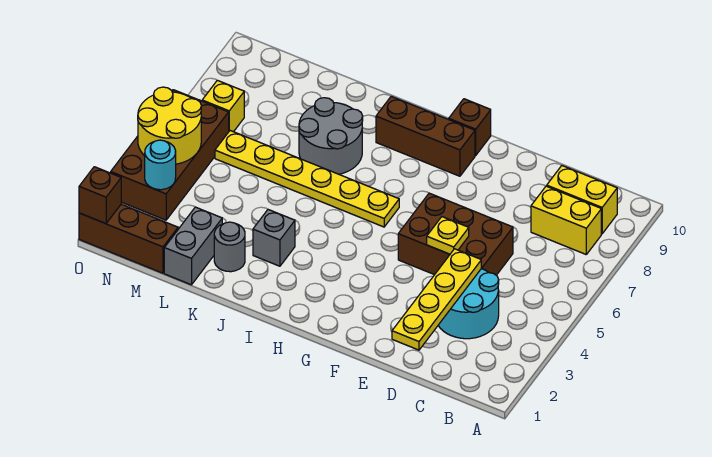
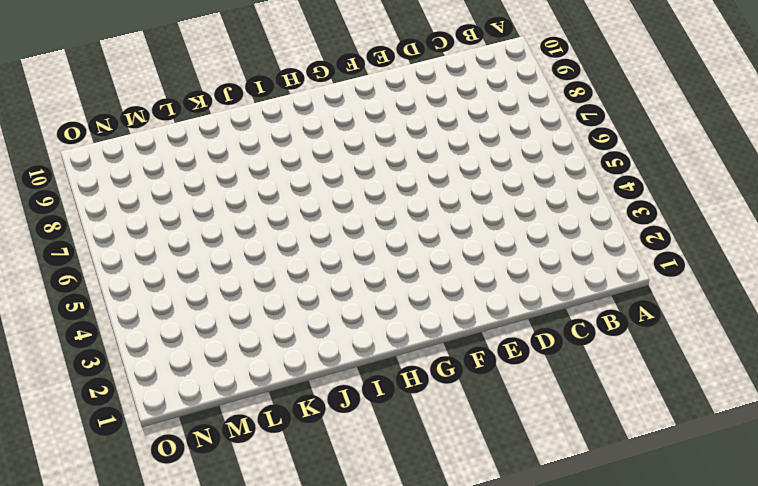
none -> yellow 1x2 brick [531,186,601,254]
none -> yellow 1x2 brick [547,166,617,234]
none -> cyan 2x2 round brick [438,269,499,339]

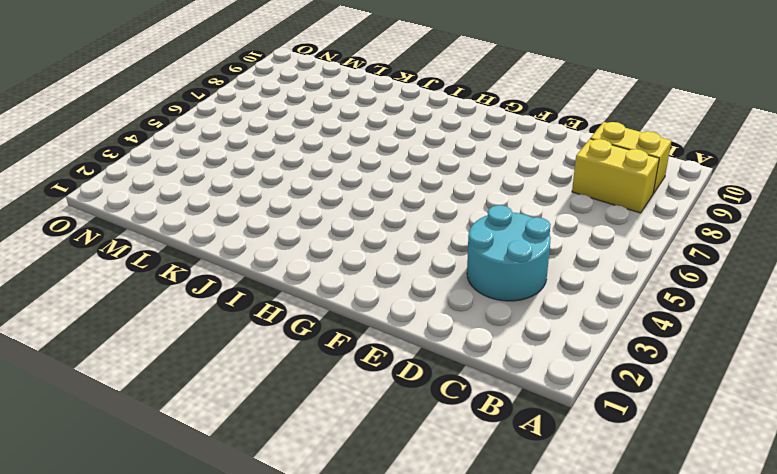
none -> brown 2x3 brick [398,193,513,275]
none -> brown 1x3 brick [376,96,475,176]
none -> brown 1x1 brick [449,99,491,155]

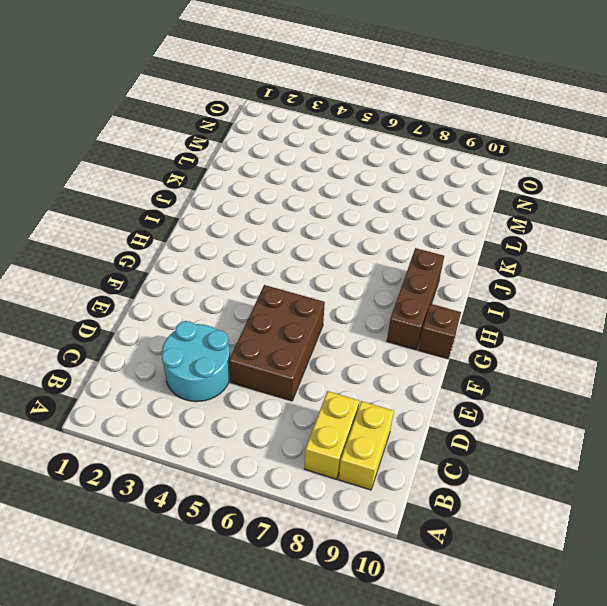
none -> yellow 1x6 plate [215,131,399,227]
none -> grey 1x1 brick [253,210,295,266]
none -> grey 2x2 round brick [299,98,363,174]

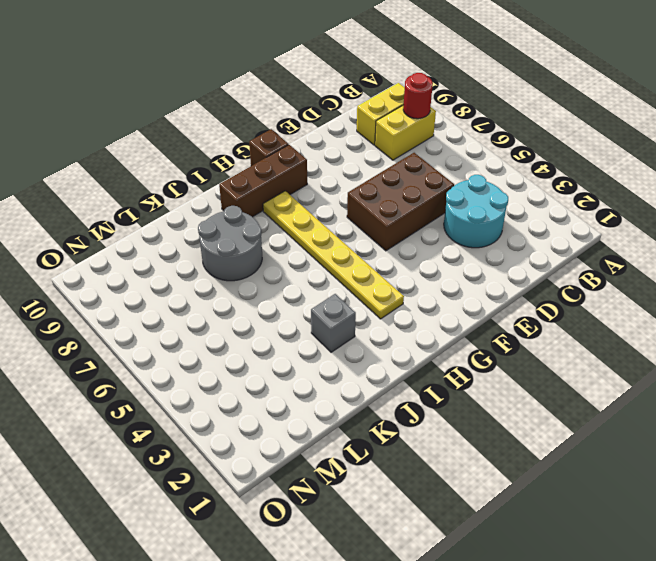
red 1x1 round brick [403,73,433,119] -> none
yellow 1x6 plate [263,191,404,319] -> yellow 1x6 plate turned to [215,131,399,227]
none -> grey 1x1 round brick [214,222,245,272]
none -> grey 1x2 brick [164,207,222,285]
none -> brown 1x3 brick [79,204,178,273]

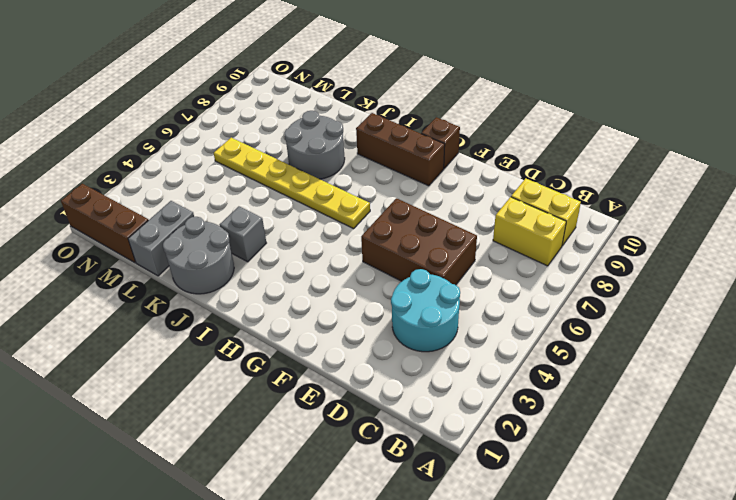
grey 2x2 round brick [163,217,234,294] -> grey 1x1 round brick [214,222,245,272]
none -> brown 2x4 brick [111,90,229,220]
none -> yellow 1x1 brick [202,80,244,132]
none -> yellow 1x4 plate [392,249,481,350]

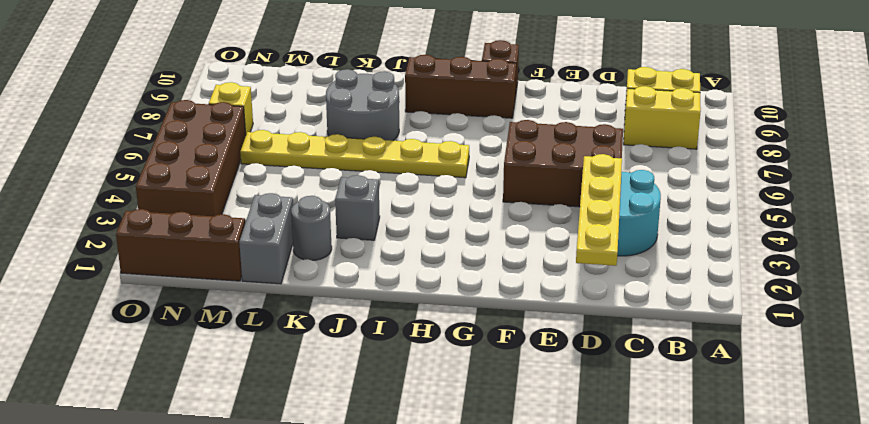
none -> yellow 1x1 plate [427,217,469,254]
none -> cyan 1x1 round brick [145,140,176,190]
none -> yellow 2x2 round brick [138,87,201,164]

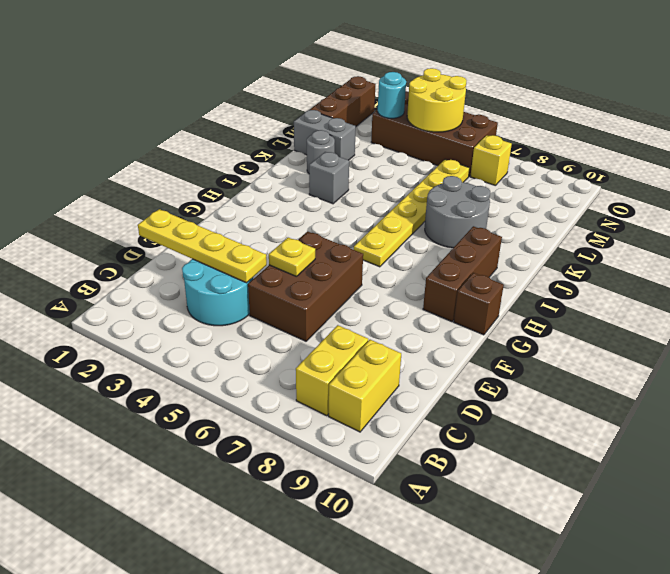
none -> brown 1x1 brick [79,167,121,224]

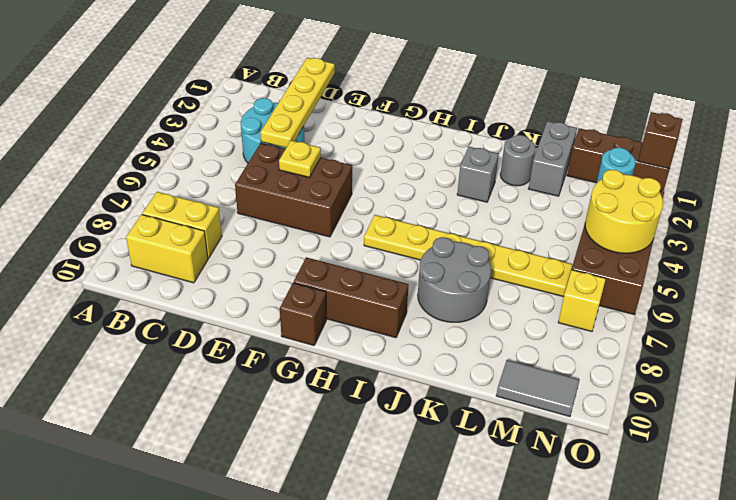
grey 1x2 tile [496,360,579,417] -> none

